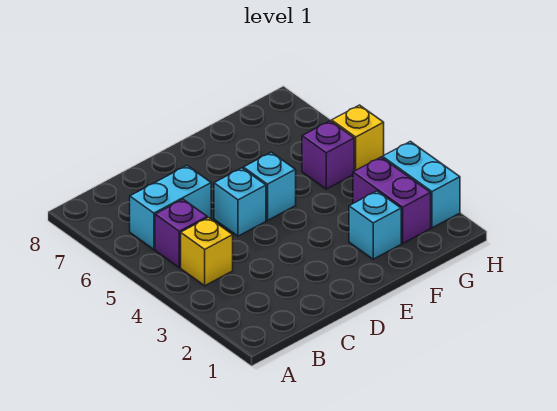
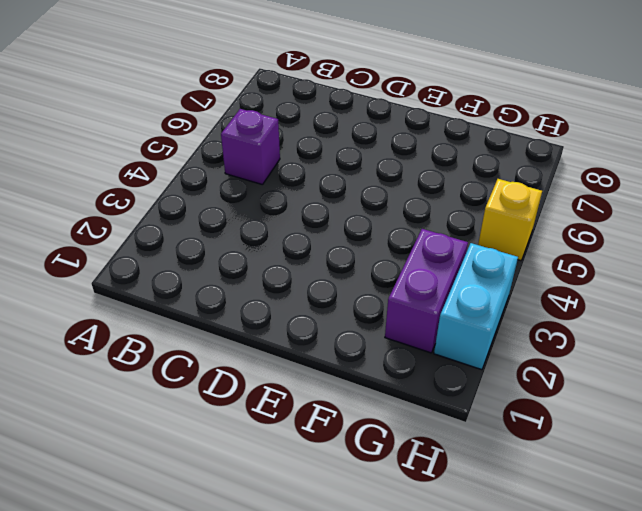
none -> yellow 1x1 brick [181,218,233,286]
none -> cyan 1x2 brick [130,166,211,249]

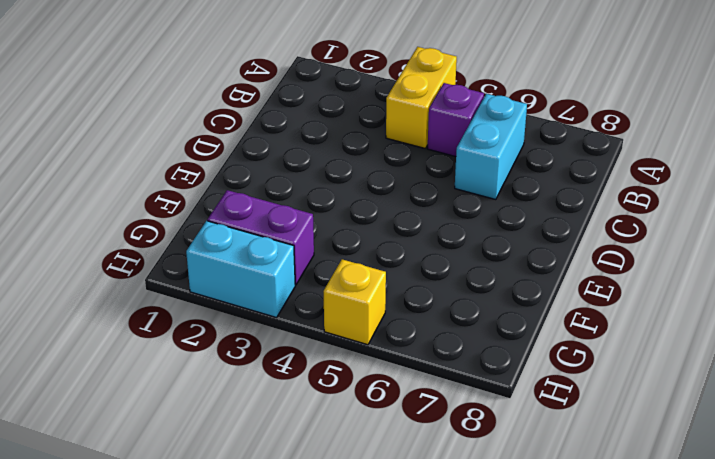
yellow 1x2 brick [386,47,457,148] -> yellow 1x1 brick [181,218,233,286]
none -> cyan 1x1 brick [214,168,266,236]
none -> cyan 1x1 brick [243,152,296,220]

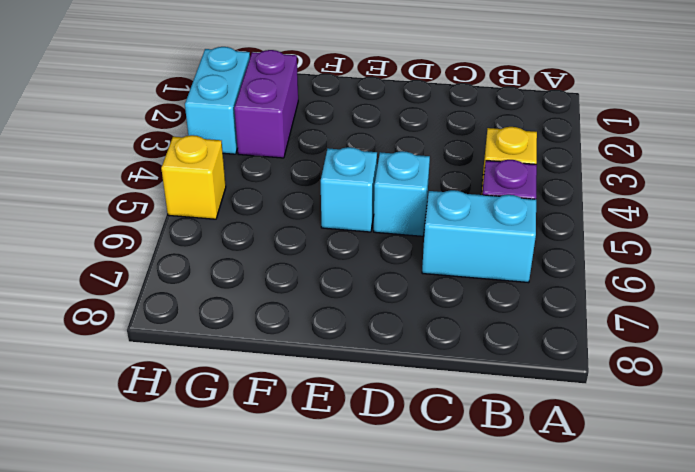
none -> cyan 1x1 brick [349,191,401,259]
none -> purple 1x1 brick [302,121,354,189]

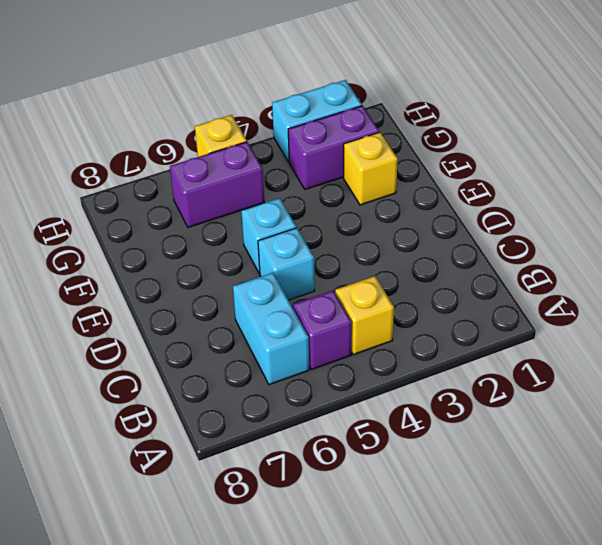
yellow 1x1 brick [344,132,398,205] -> cyan 1x1 brick [349,191,401,259]
purple 1x2 brick [170,142,264,227] -> purple 1x1 brick [302,121,354,189]

